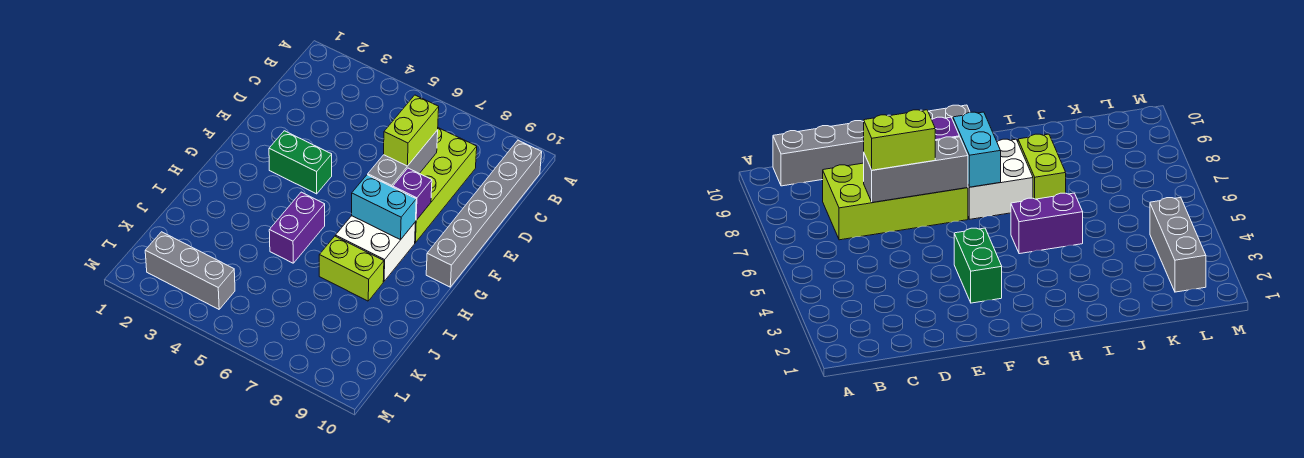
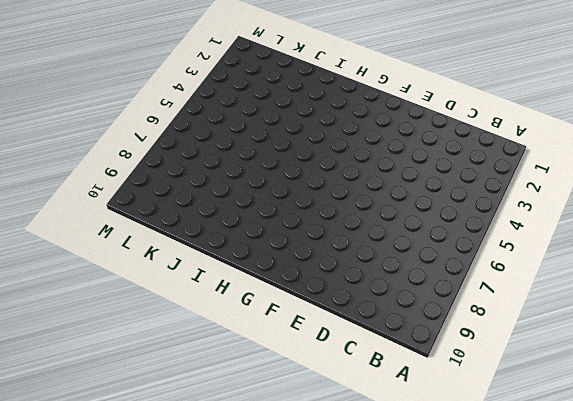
none -> grey 1x6 brick [426,140,542,287]
none -> lime 2x4 brick [415,128,477,243]

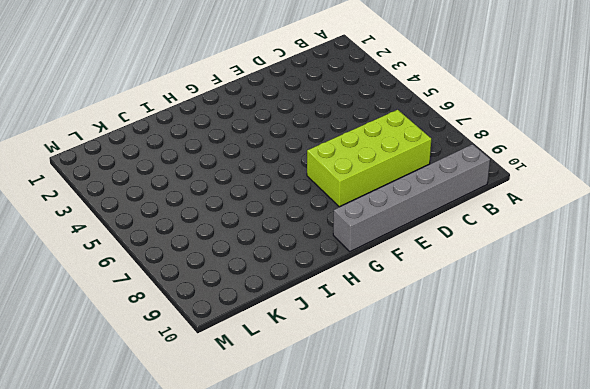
none -> green 1x2 brick [269,131,332,194]
none -> white 2x2 brick [336,216,415,281]

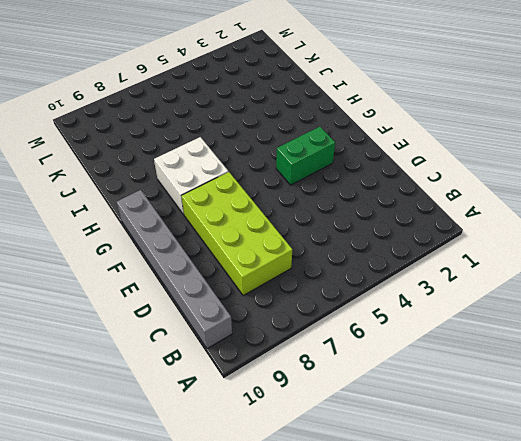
none -> purple 1x2 brick [269,192,325,263]
none -> lime 1x2 brick [319,236,384,301]

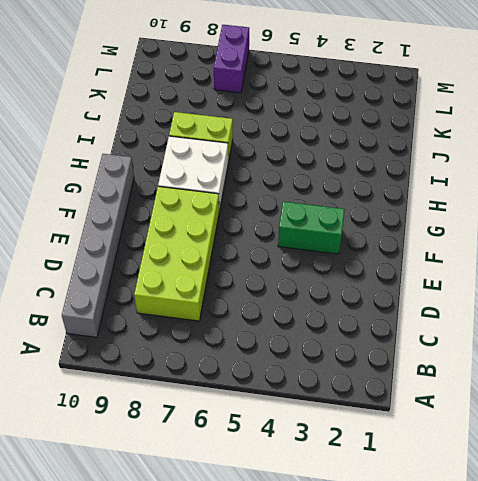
purple 1x2 brick [214,25,249,93] -> purple 1x2 brick moved to [269,192,325,263]
none -> grey 1x3 brick [145,232,235,309]
none -> grey 1x3 brick [368,130,438,187]

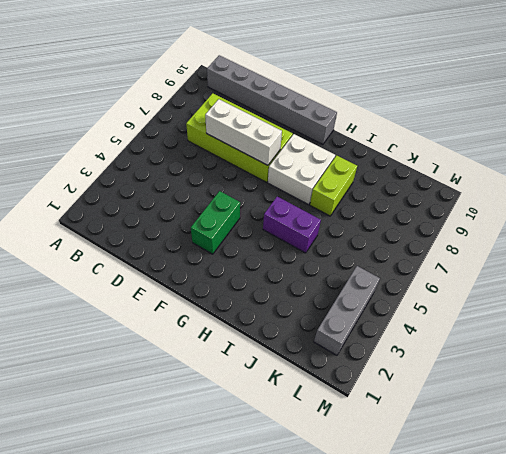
white 1x3 brick [205,99,282,165] -> grey 1x3 brick [368,130,438,187]
none -> purple 1x1 brick [393,168,432,220]
none -> cyan 1x2 brick [352,175,416,240]

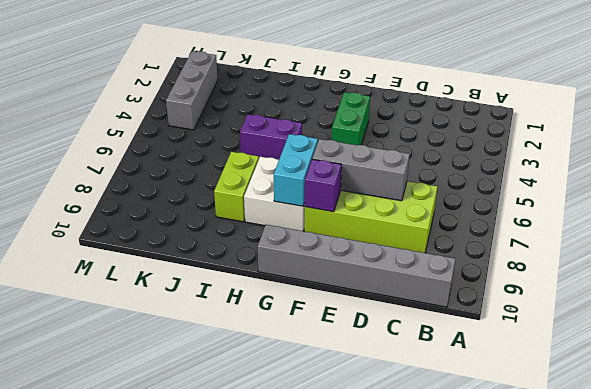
none -> lime 1x2 brick [384,95,439,166]

